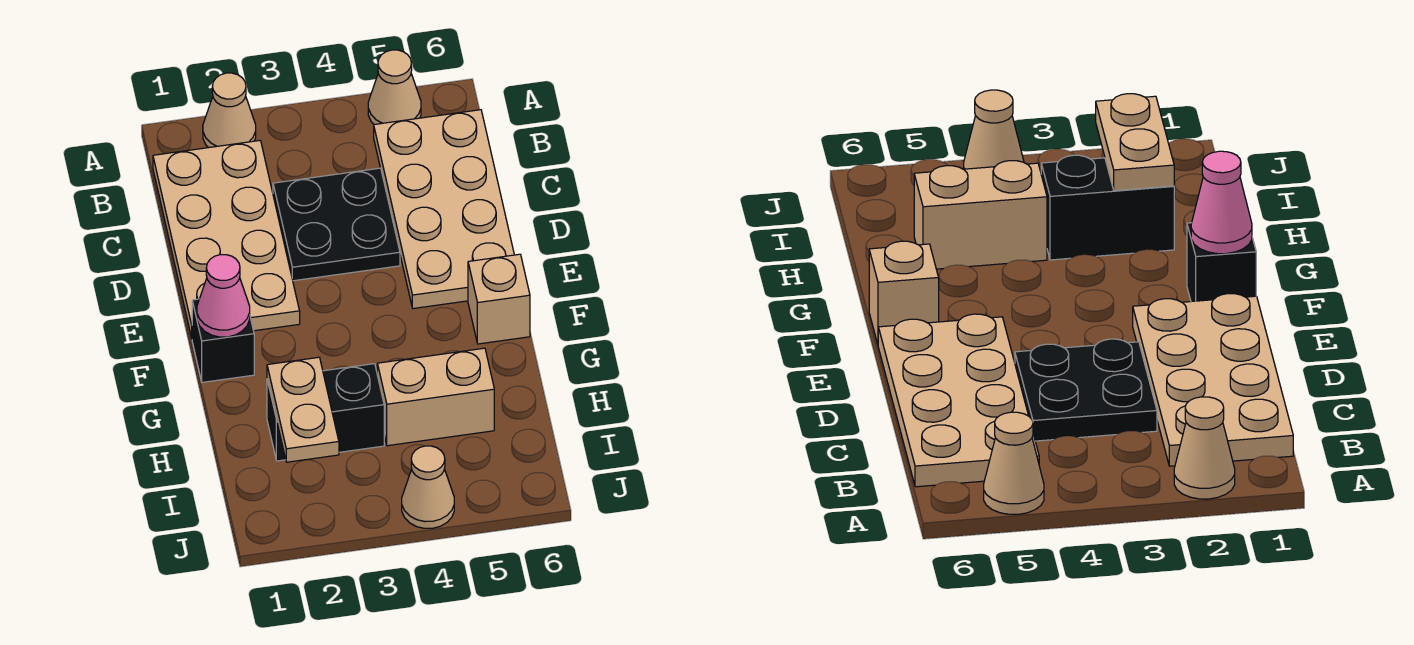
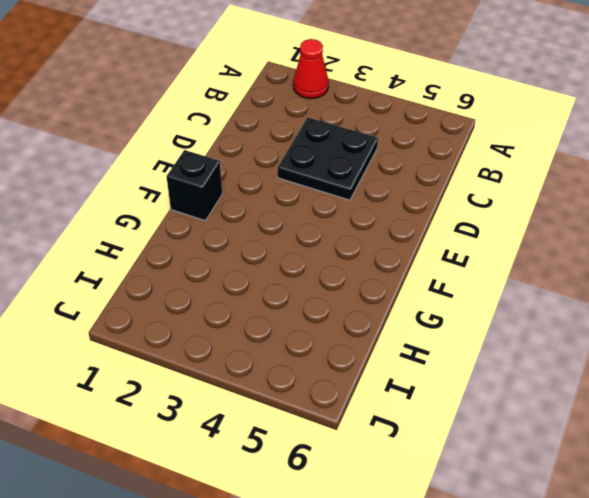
red 1x1 cone [293,39,329,99] -> tan 1x1 cone [203,73,256,148]
none -> tan 1x1 cone [368,50,421,124]
none -> tan 2x4 plate [153,141,300,338]
none -> tan 2x4 plate [374,110,514,309]

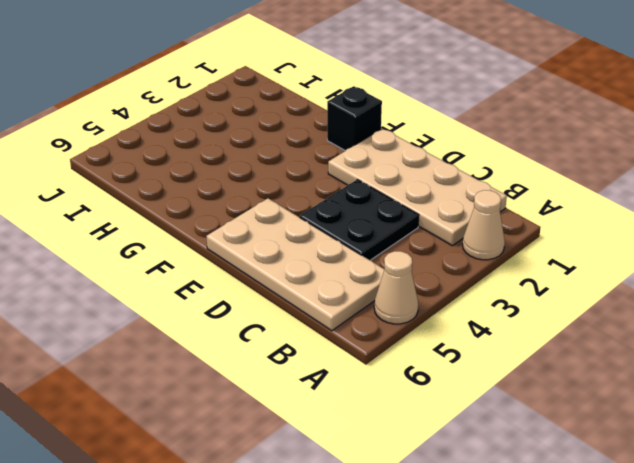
none -> tan 1x1 brick [468,254,530,344]
none -> black 1x2 brick [267,364,384,461]
none -> tan 1x2 brick [377,348,494,446]

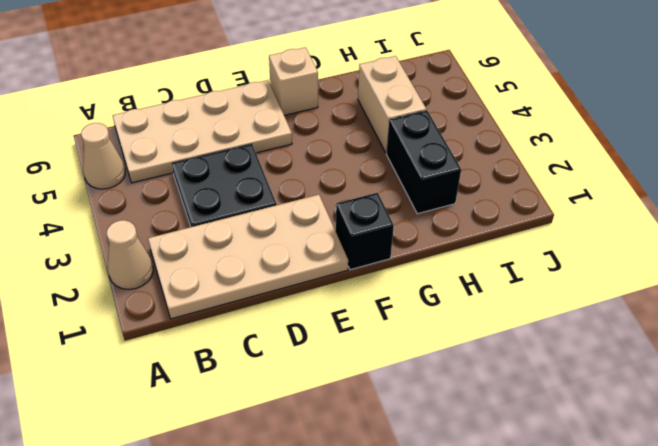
none -> tan 1x1 cone [402,446,454,528]
none -> pink 1x1 cone [197,255,250,337]
none -> tan 1x2 plate [267,357,339,462]

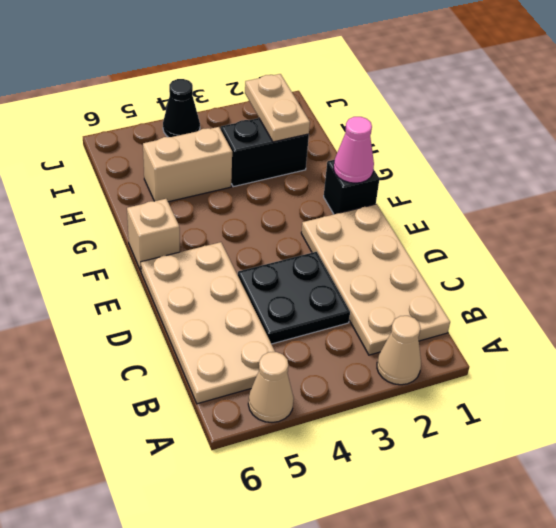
black 1x1 cone [163,79,200,137] -> tan 1x1 cone [402,446,454,528]

